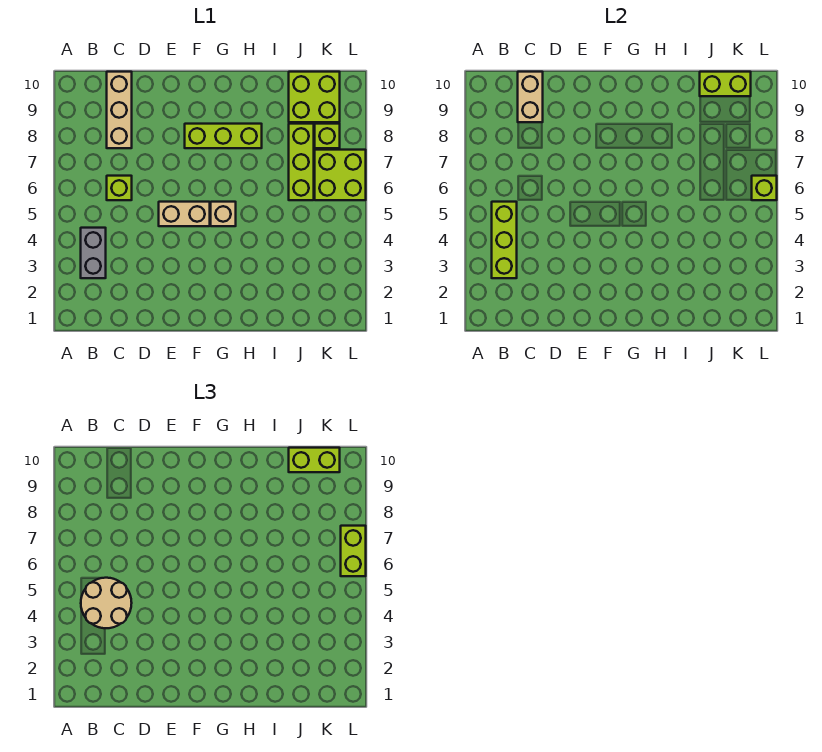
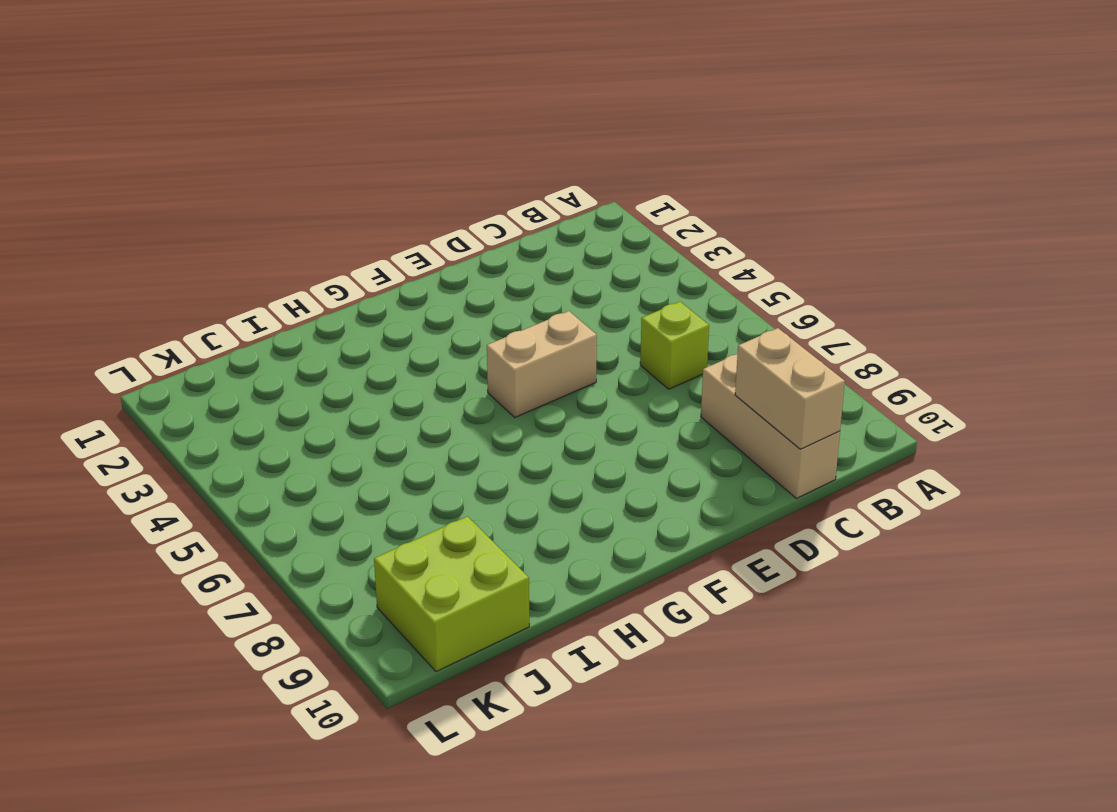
none -> grey 1x2 brick [81,228,106,278]
none -> lime 1x3 brick [185,124,262,148]
none -> tan 1x1 brick [211,202,236,226]

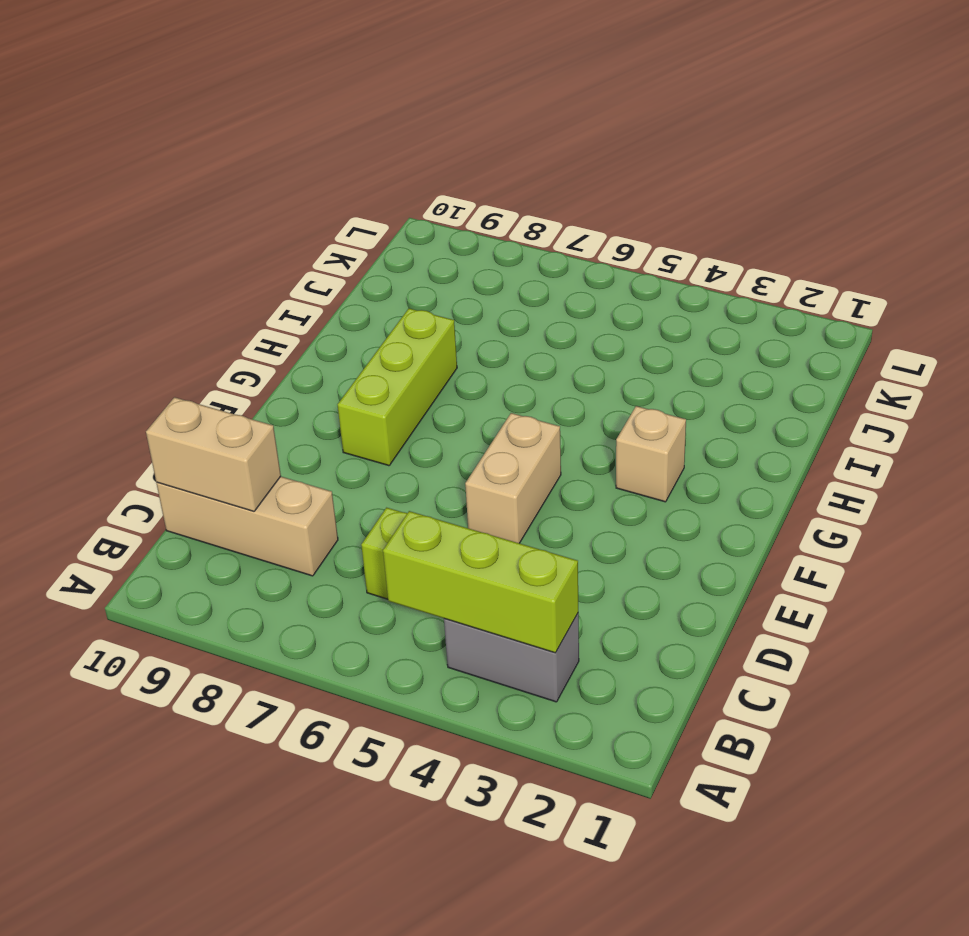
tan 1x1 brick [616,406,686,502] -> tan 1x1 brick moved to [211,202,236,226]
none -> lime 1x3 brick [289,124,314,200]
none -> lime 2x2 brick [289,72,340,122]
none -> lime 2x2 brick [315,150,366,200]

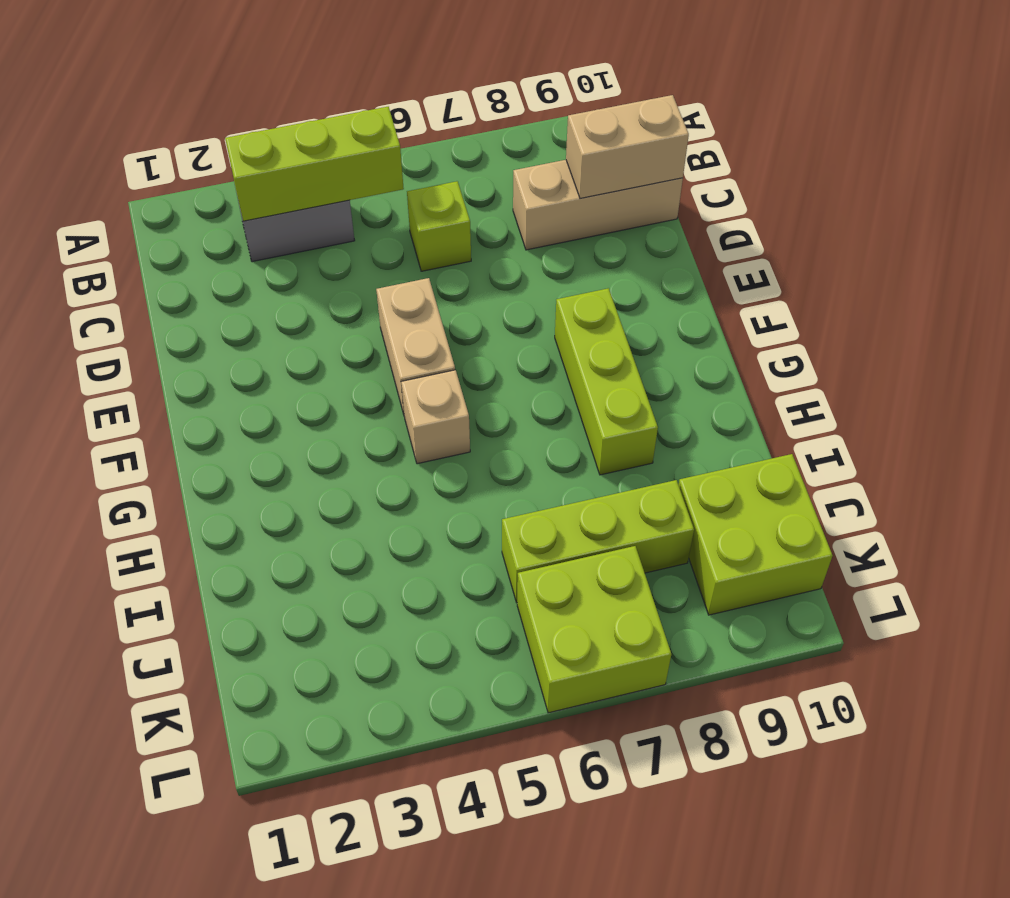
none -> lime 1x1 brick [315,124,340,148]
none -> lime 1x2 brick [700,72,751,96]
none -> lime 1x1 brick [752,176,777,200]

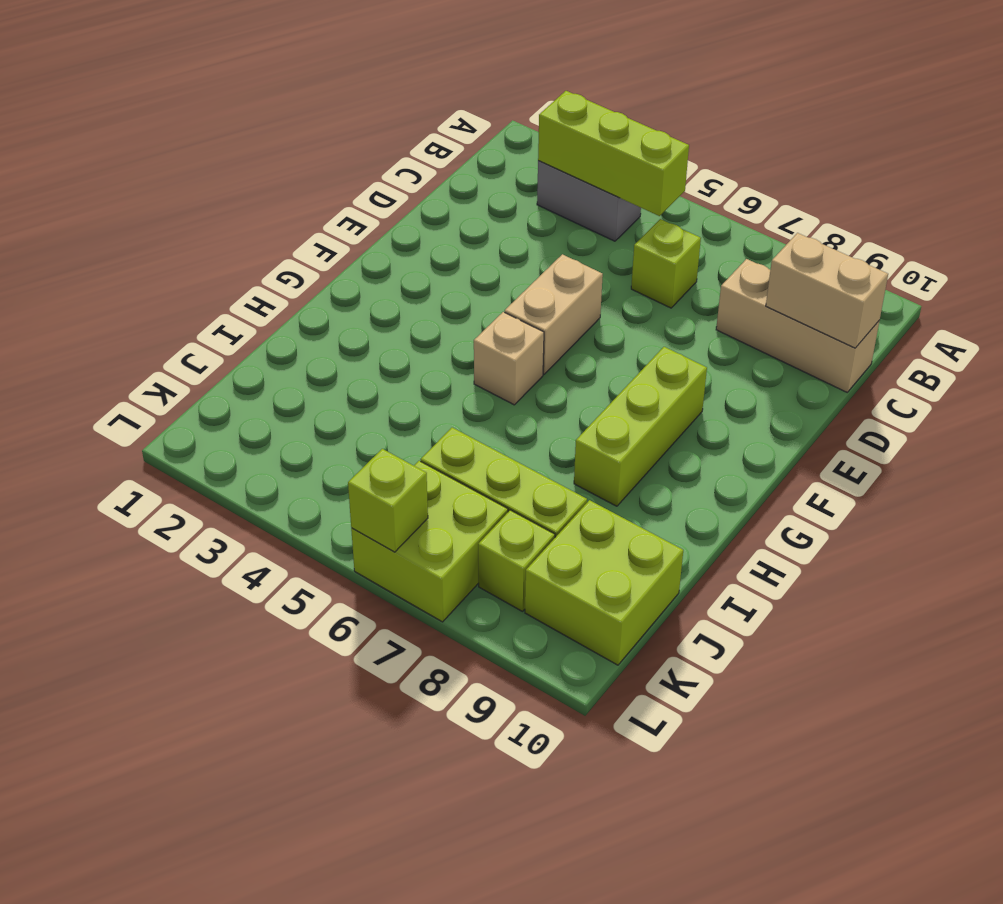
none -> lime 1x2 brick [700,72,751,96]
none -> tan 2x2 round brick [81,578,132,628]
none -> lime 1x2 brick [289,448,340,472]

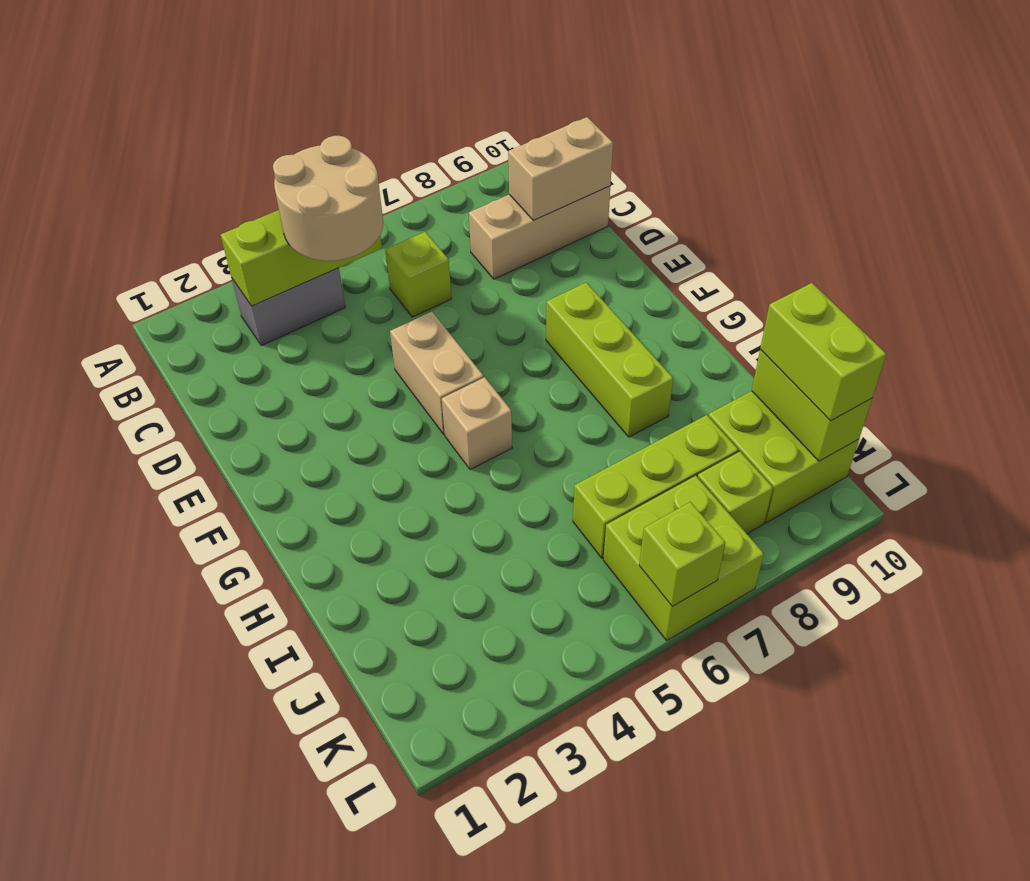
none -> lime 1x2 brick [341,526,366,576]

